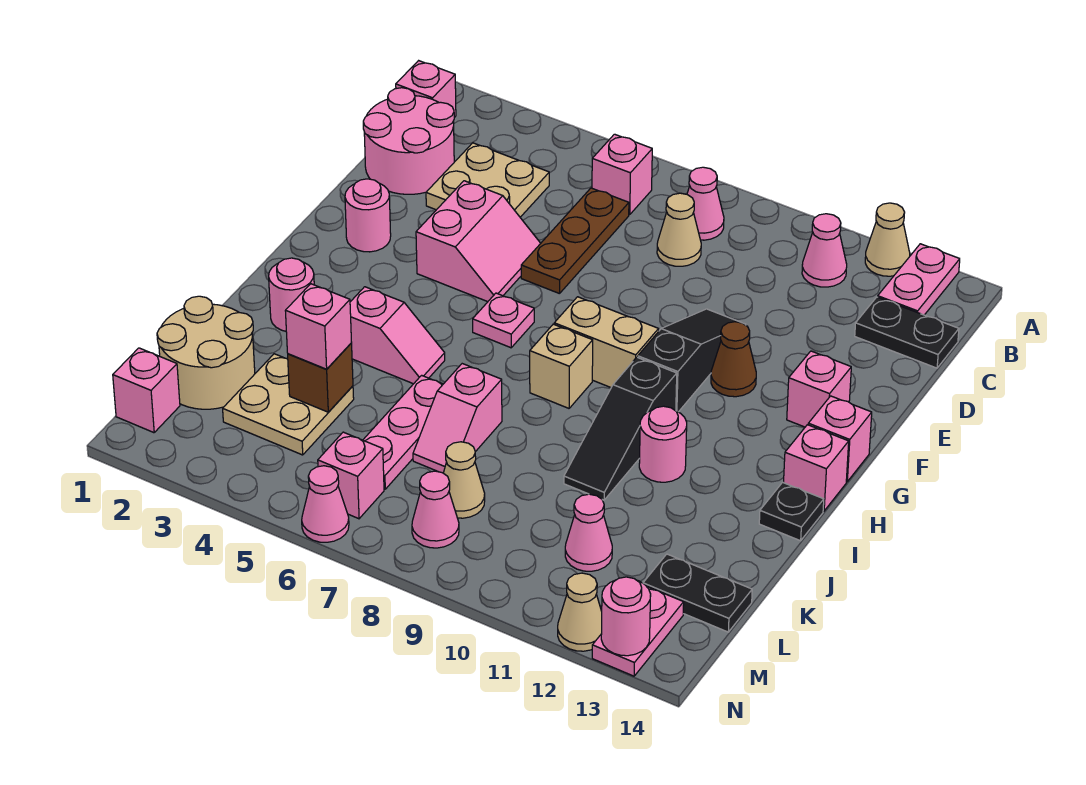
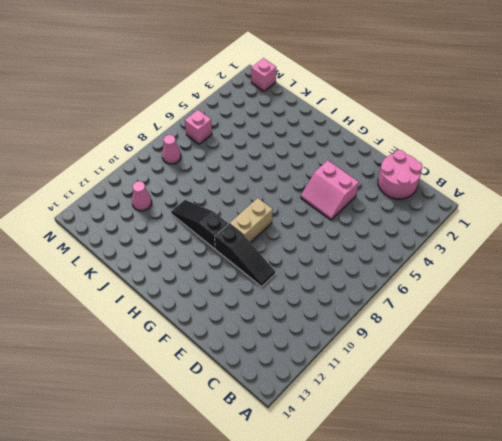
none -> tan 1x1 cone [865,203,910,276]
none -> pink 1x2 plate [878,244,960,315]
none -> pink 1x1 brick [396,61,456,118]
none -> pink 1x1 brick [592,134,652,215]

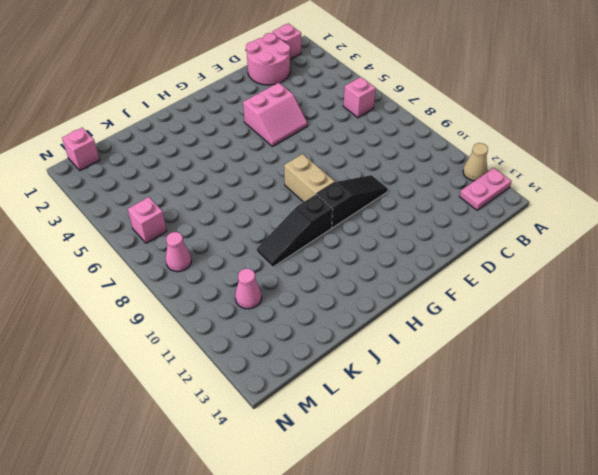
none -> pink 1x1 cone [687,167,724,240]
none -> pink 1x1 cone [802,214,847,287]
none -> tan 2x2 plate [426,143,549,217]
none -> brown 1x3 plate [521,188,629,294]

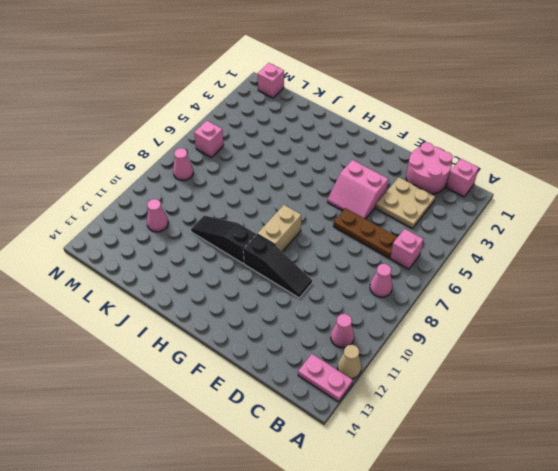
none -> tan 1x1 cone [657,193,701,266]
none -> black 1x2 plate [855,297,959,368]
none -> pink 1x1 round brick [345,179,391,252]
none -> brown 1x1 cone [711,322,756,397]

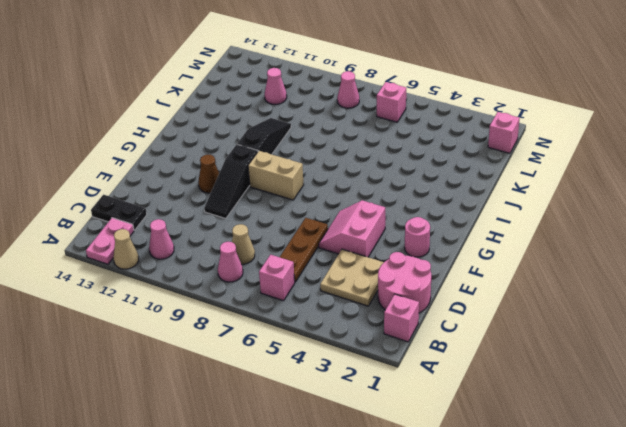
none -> pink 1x1 brick [787,351,851,427]
none -> pink 1x1 plate [473,293,534,348]
none -> pink 1x1 brick [808,396,872,482]
none -> tan 1x1 brick [530,324,593,408]

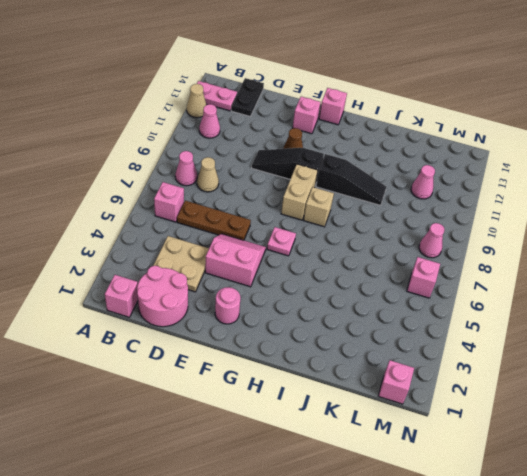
none -> pink 1x1 brick [784,425,849,511]
none -> pink 1x1 round brick [269,258,314,331]
none -> pink 1x2 slope [350,287,445,384]
none -> pink 1x1 round brick [639,406,687,482]

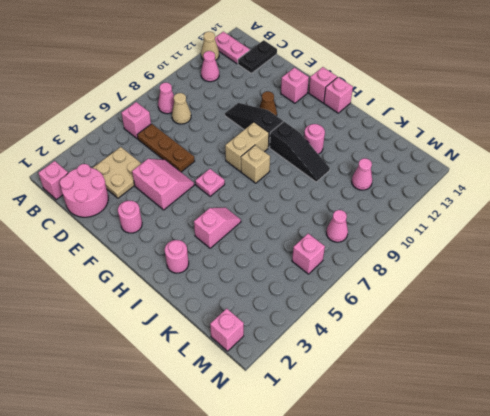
none -> black 1x1 plate [759,482,824,541]
none -> pink 1x3 plate [363,375,443,489]
none -> pink 1x2 slope [413,364,502,473]
none -> tan 2x2 round brick [157,296,255,409]

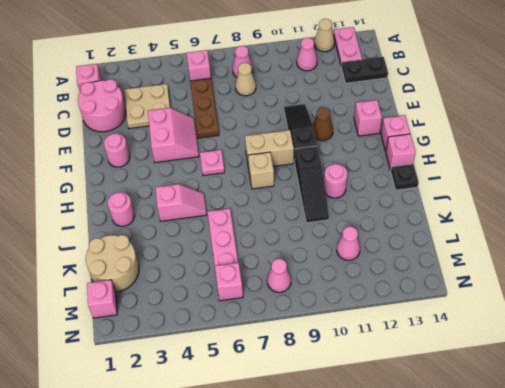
none -> pink 1x2 slope [413,364,502,473]
none -> tan 2x2 plate [223,354,354,455]
none -> tan 1x1 cone [444,442,485,518]
none -> black 1x2 plate [643,554,752,632]

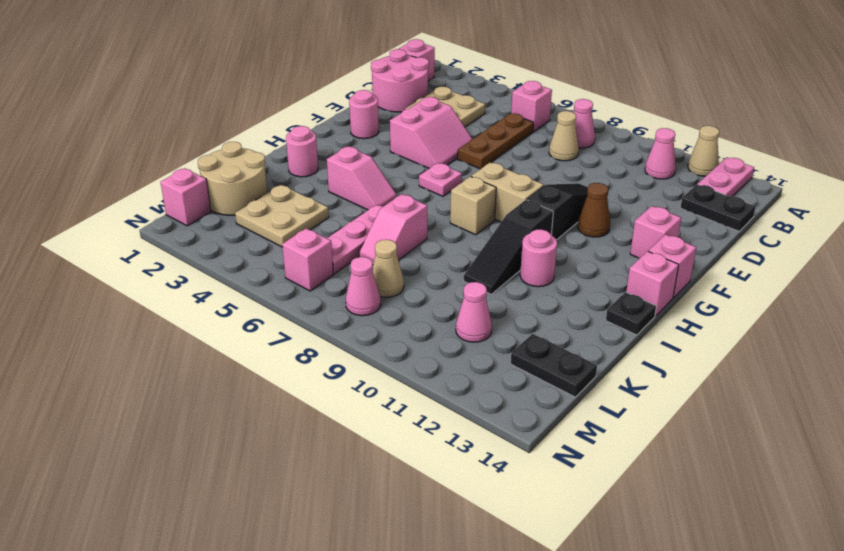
none -> pink 1x2 plate [592,587,684,676]
none -> pink 1x1 cone [302,466,349,542]
none -> tan 1x1 cone [558,573,602,651]
none -> brown 1x1 brick [288,343,353,412]

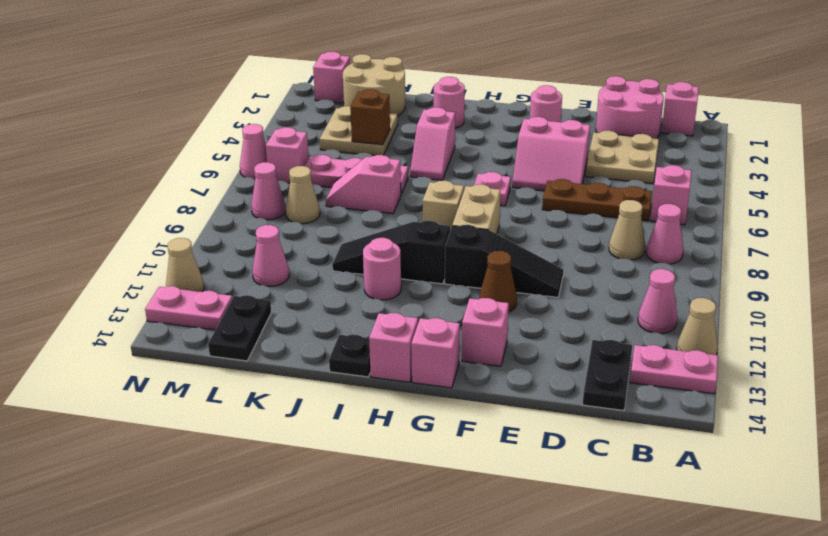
none -> pink 1x1 round brick [601,577,651,656]
none -> pink 1x1 brick [285,284,352,369]

